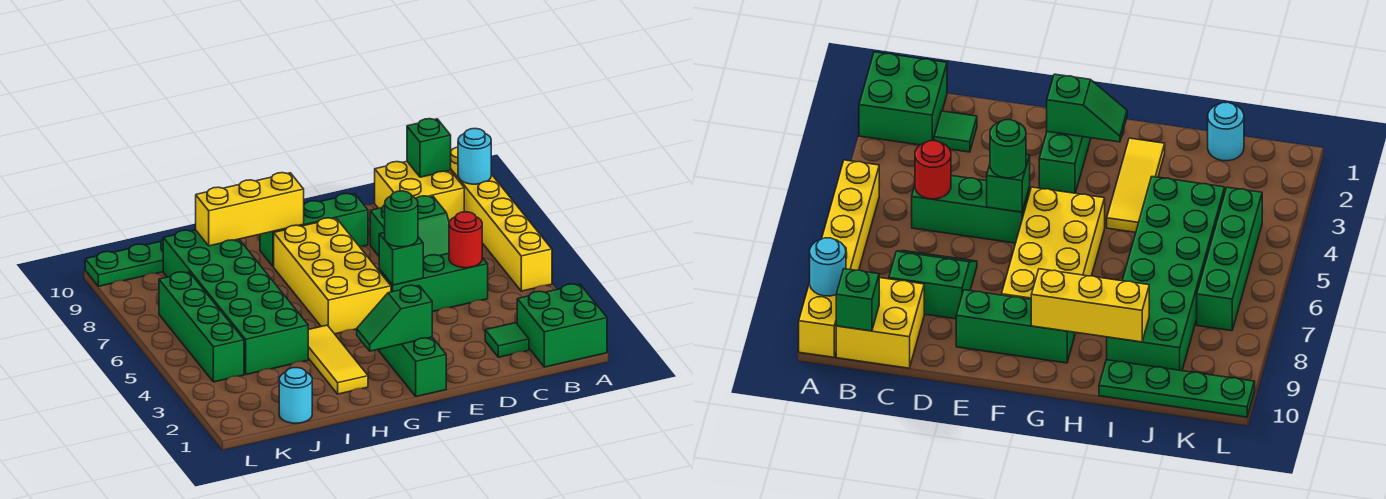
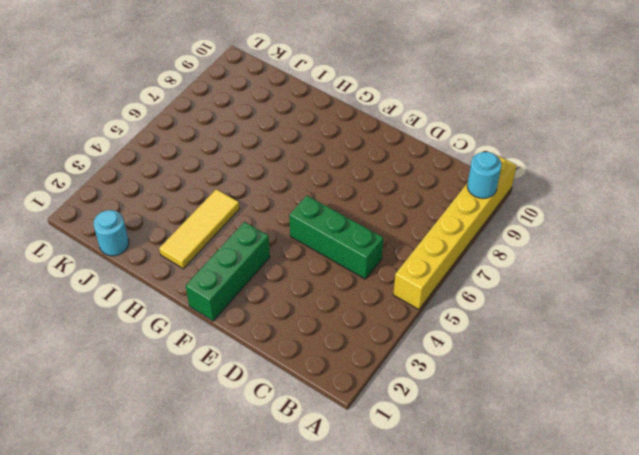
none -> green 2x2 brick [517,284,607,367]
none -> yellow 2x2 brick [375,161,464,222]
none -> green 1x1 tile [485,323,529,357]

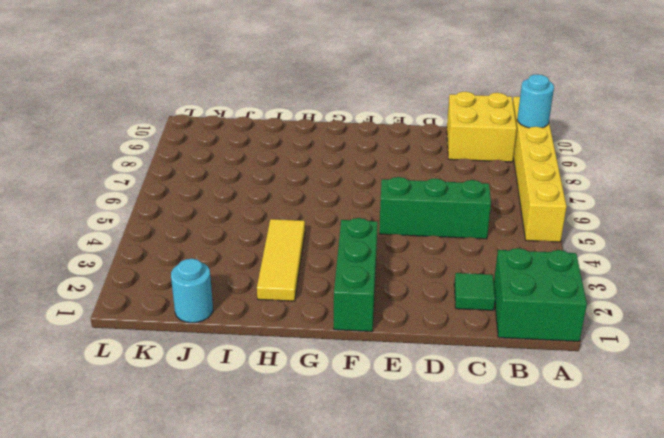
none -> green 2x2 slope [370,196,449,259]
none -> green 1x3 brick [260,193,368,267]
none -> yellow 2x4 brick [274,218,391,334]

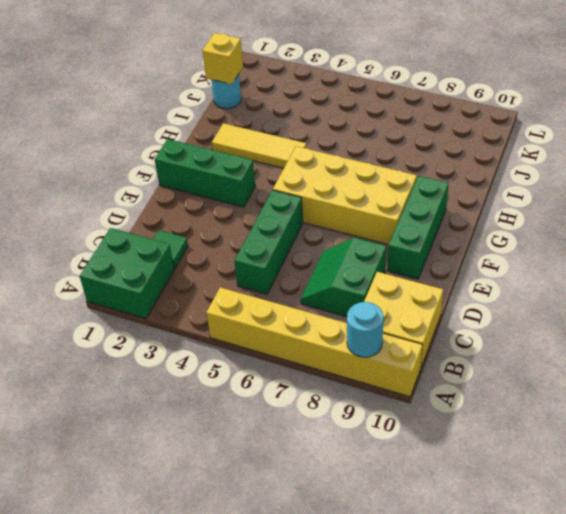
yellow 1x1 brick [202,33,243,84] -> none
none -> green 2x6 brick [163,230,308,375]
none -> green 1x4 plate [85,240,163,286]
none -> green 1x4 brick [159,272,244,382]

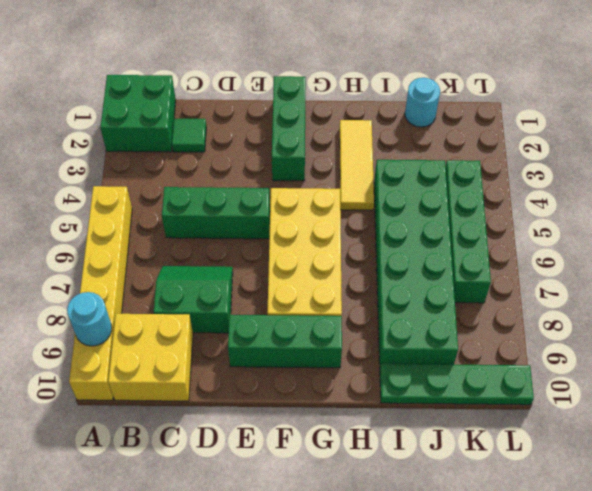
none -> green 1x1 brick [407,119,451,177]
none -> red 1x1 round brick [449,212,482,268]
none -> green 1x1 brick [379,233,423,285]

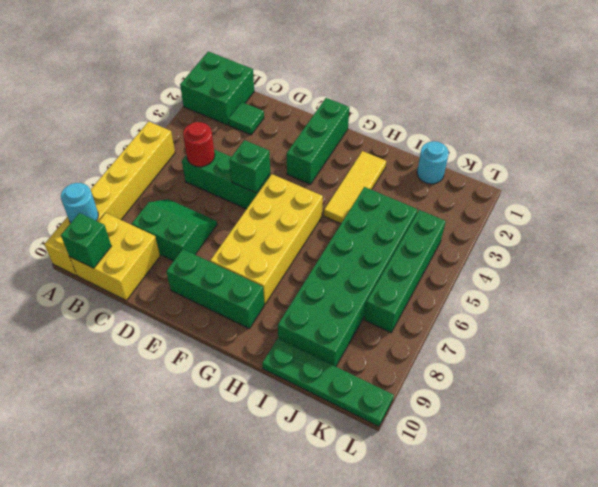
none -> green 1x2 slope [357,285,432,351]
none -> yellow 1x3 brick [196,173,304,246]
none -> green 1x1 round brick [385,191,418,247]

